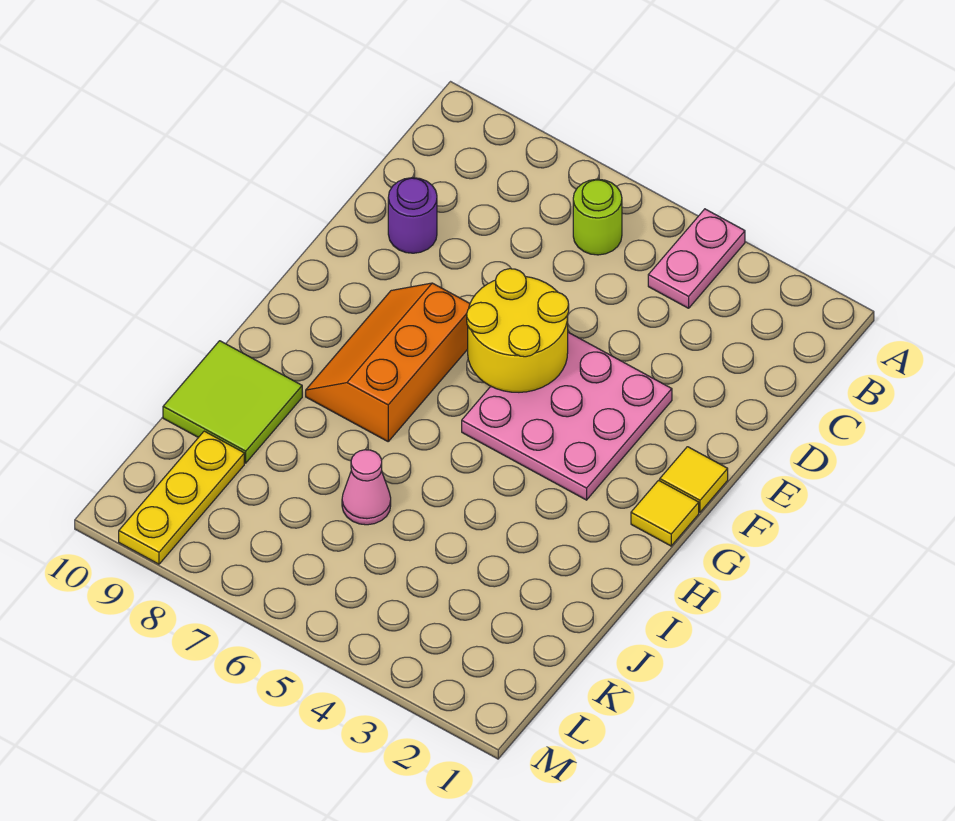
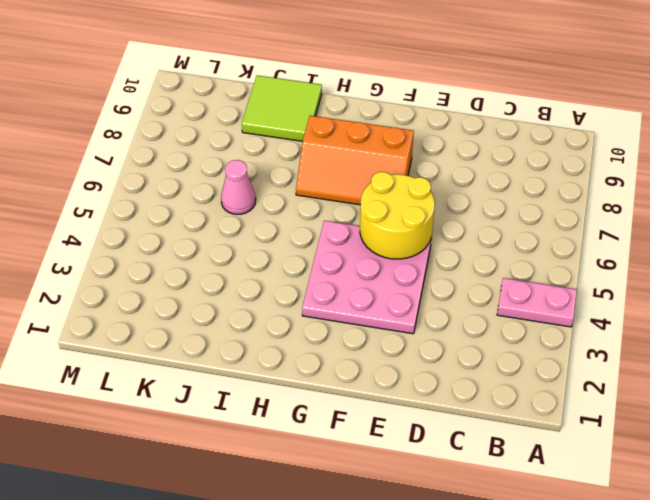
orange 2x3 slope [296,116,414,205] -> orange 2x3 slope turned to [306,283,470,441]
none -> lime 1x1 round brick [573,179,622,255]
none -> purple 1x1 round brick [388,178,437,253]

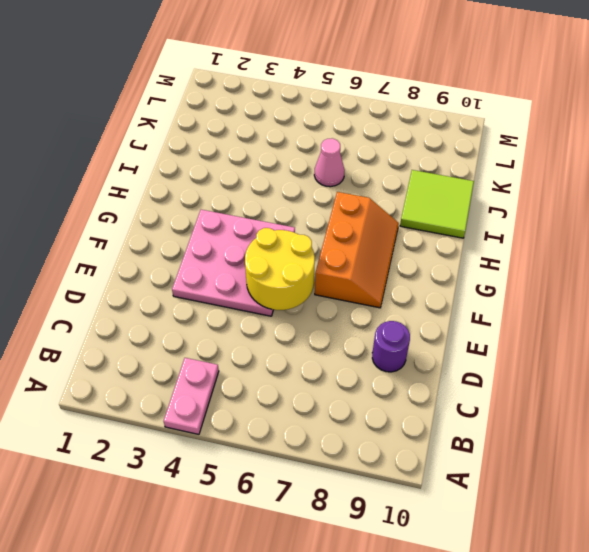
none -> lime 1x1 round brick [573,179,622,255]
none -> yellow 1x1 tile [660,447,728,512]

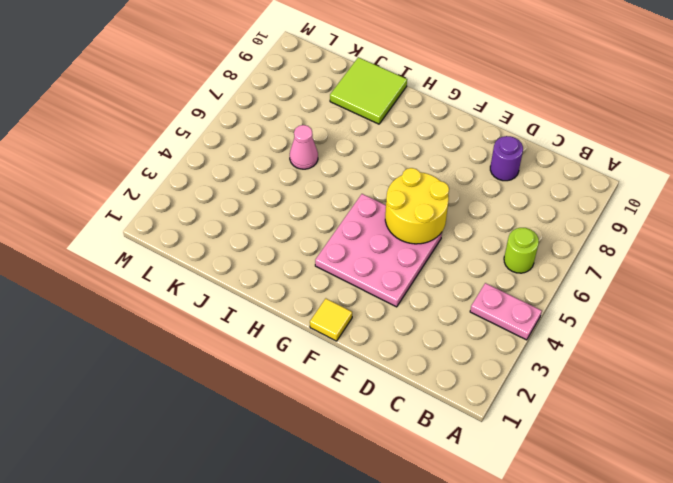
none -> orange 2x3 slope [306,283,470,441]
none -> yellow 1x1 tile [631,480,699,546]

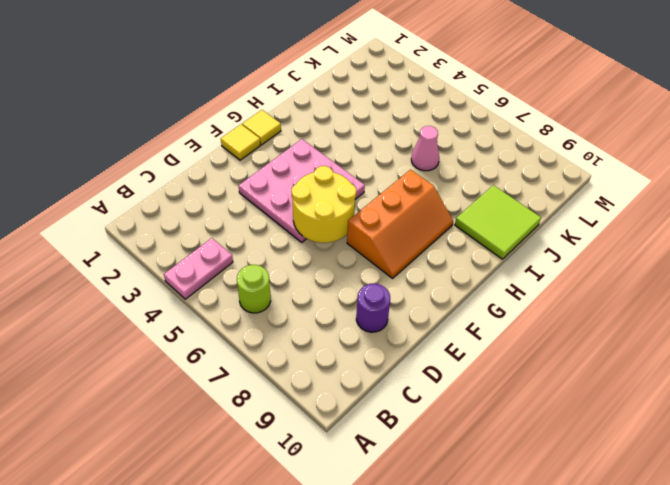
none -> yellow 1x3 plate [119,431,244,564]

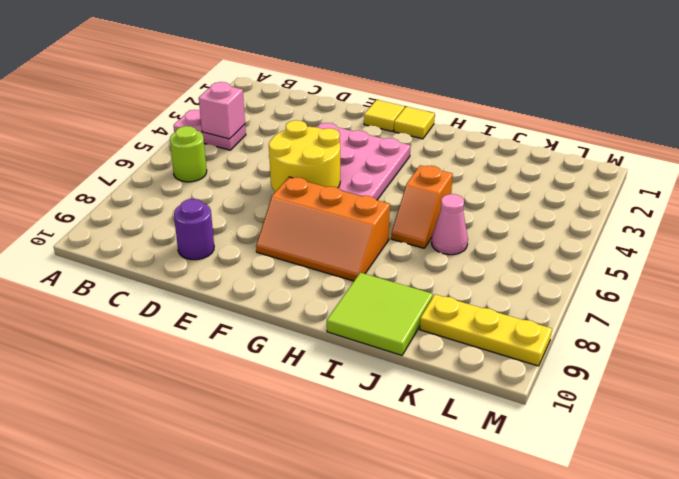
pink 1x1 brick [199,82,245,139] -> none
orange 1x2 slope [391,165,453,248] -> none

